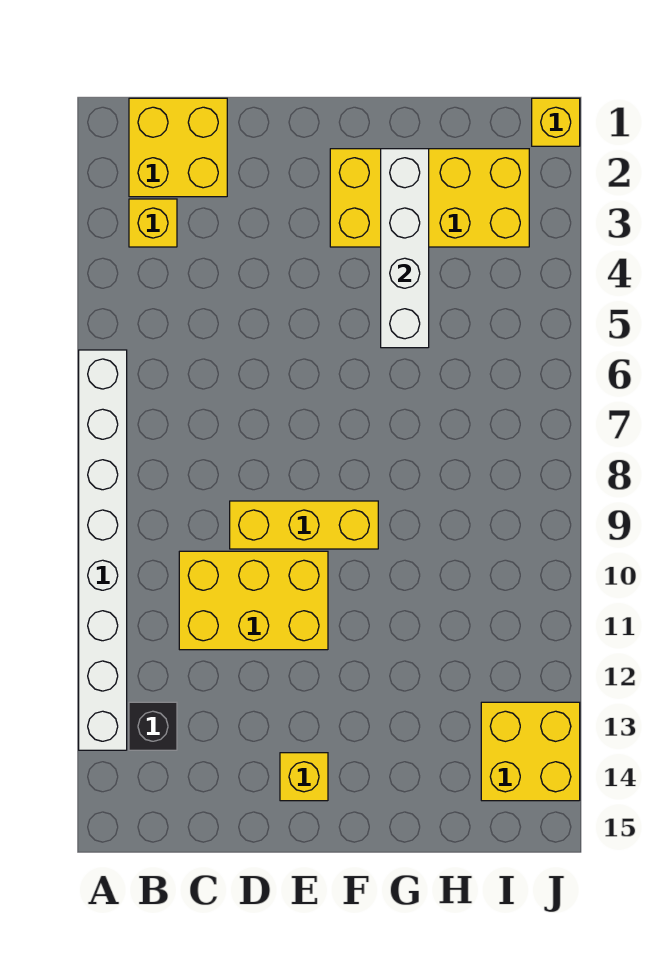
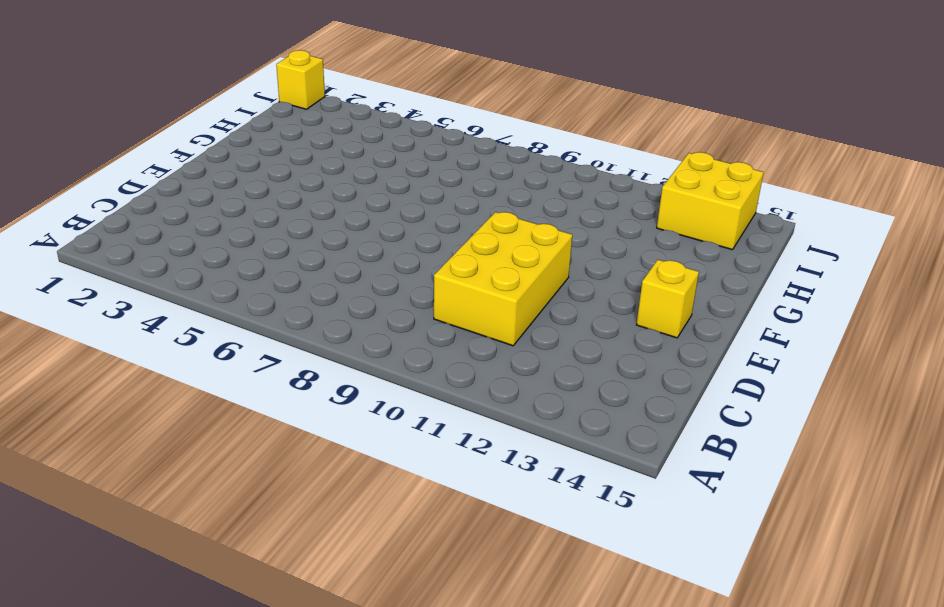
none -> white 1x8 brick [79,350,127,750]
none -> yellow 2x2 brick [129,98,227,197]

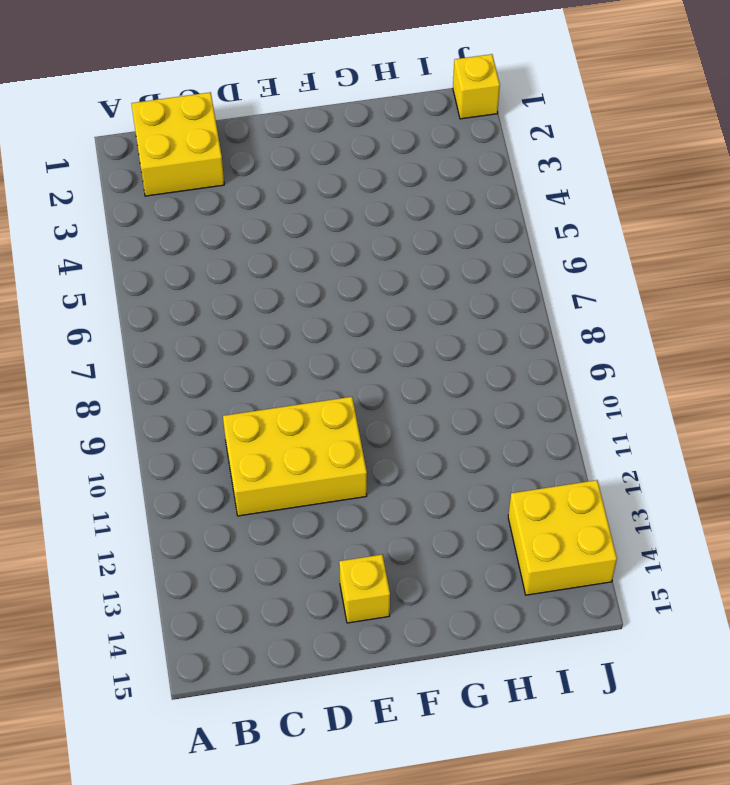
none -> white 1x8 brick [79,350,127,750]
none -> yellow 1x1 brick [129,199,177,247]

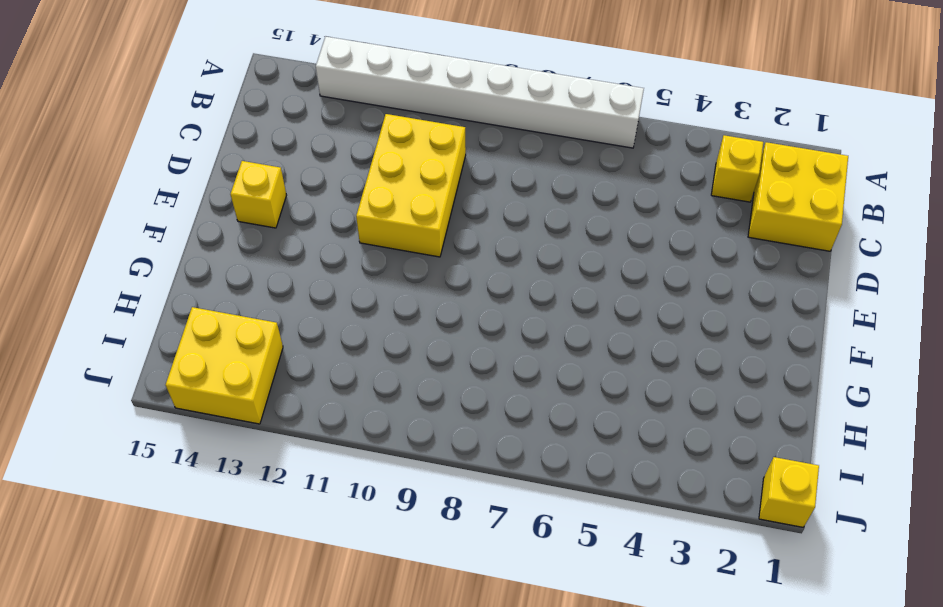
none -> black 1x1 brick [129,702,177,750]
none -> yellow 1x3 brick [230,501,378,549]

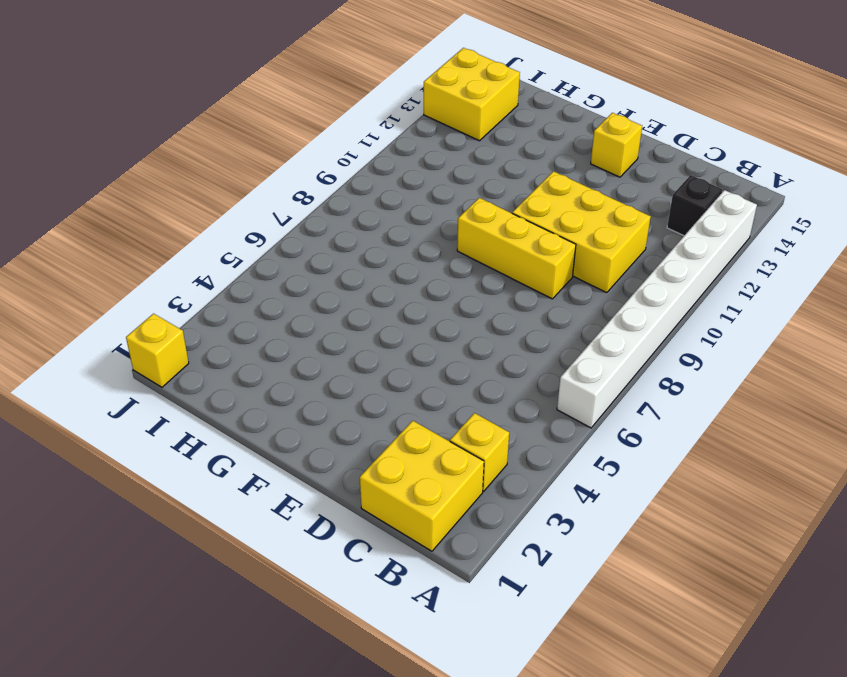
none -> yellow 2x4 brick [330,149,529,247]
none -> white 1x4 brick [381,149,429,348]

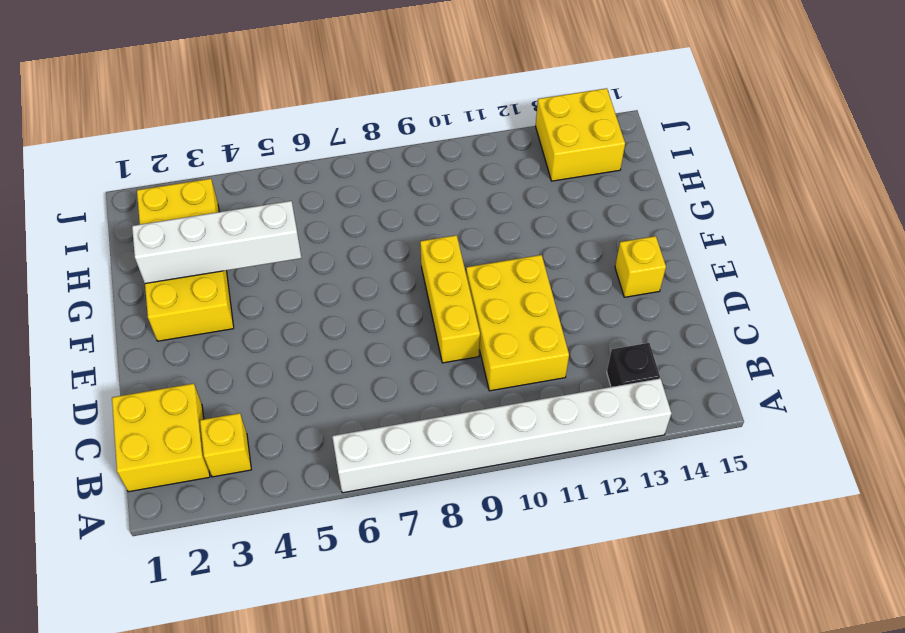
none -> yellow 1x1 brick [532,98,580,146]

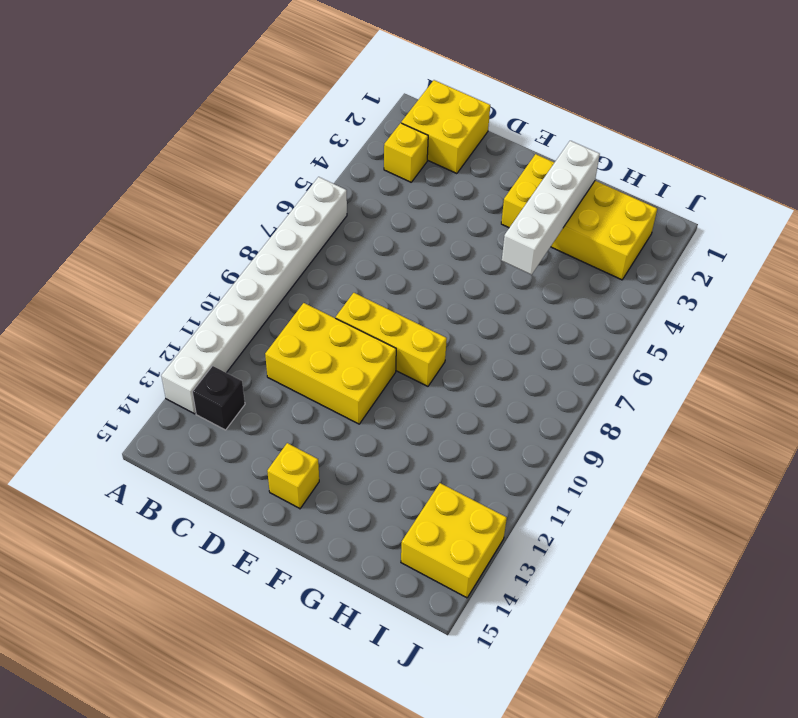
none -> yellow 1x1 brick [532,98,580,146]

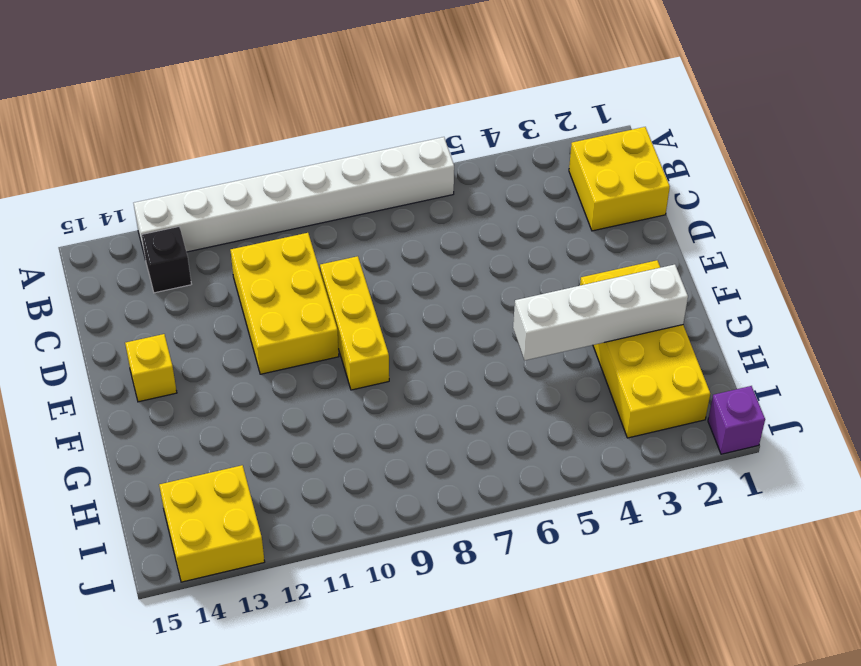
purple 1x1 brick [708,386,765,454] -> yellow 1x1 brick [532,98,580,146]
none -> yellow 1x1 brick [129,199,177,247]

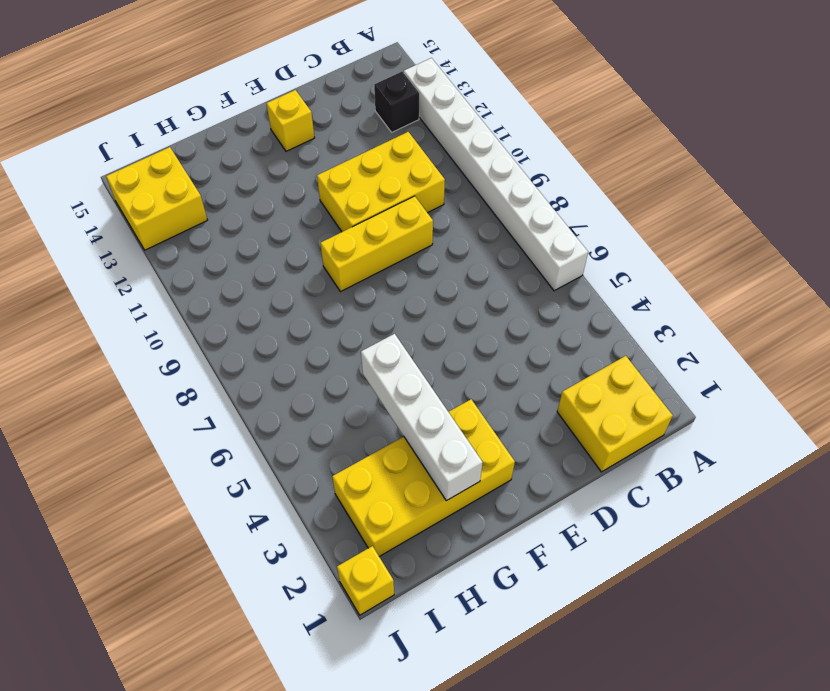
none -> yellow 1x1 brick [129,199,177,247]

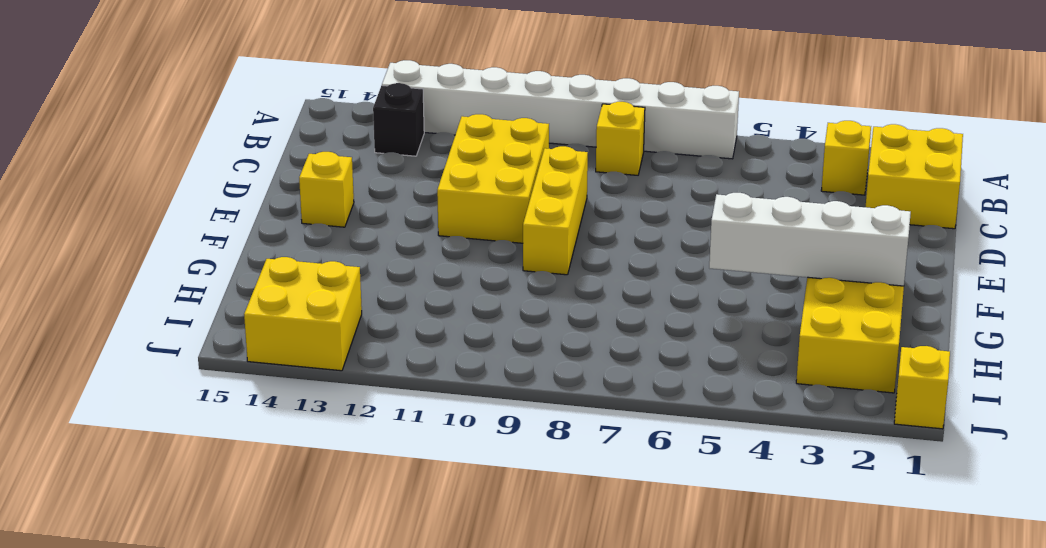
yellow 1x1 brick [596,102,645,175] -> none

